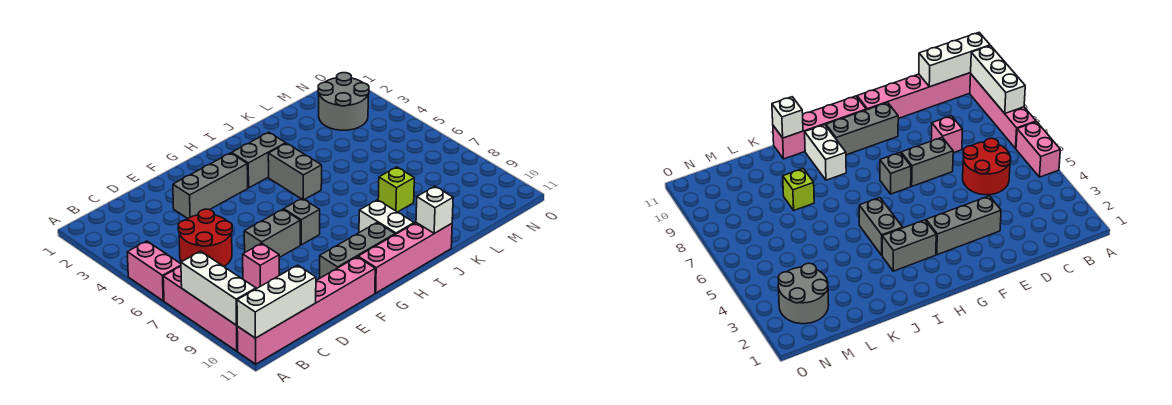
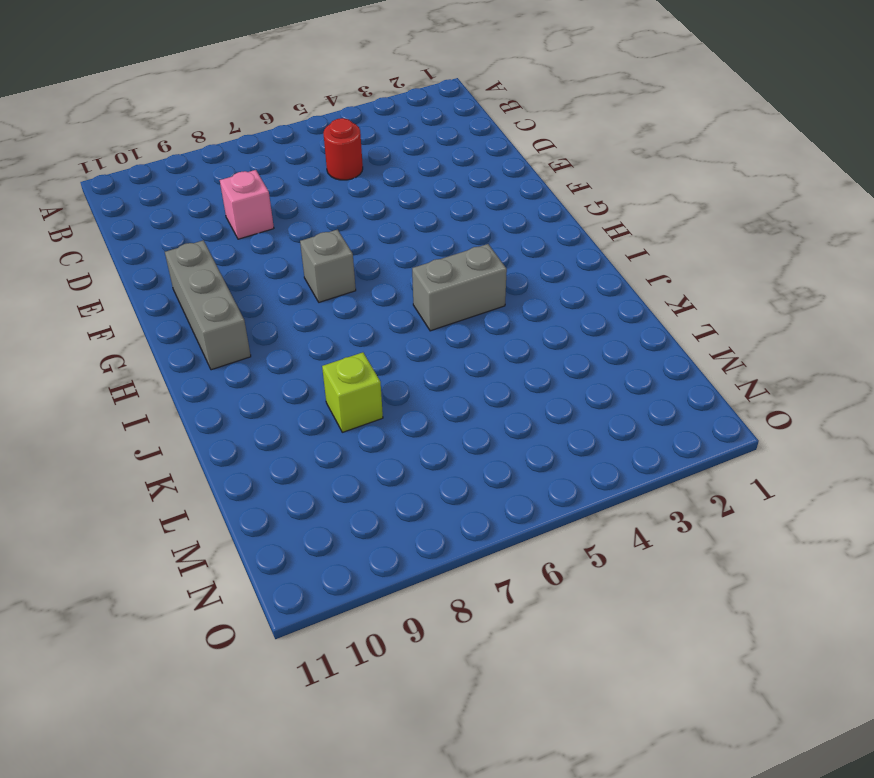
red 1x1 round brick [323,118,363,180] -> red 2x2 round brick [178,209,232,267]
none -> pink 1x2 brick [127,241,181,301]
none -> pink 1x4 brick [163,266,238,351]
none -> pink 1x6 brick [237,257,375,364]

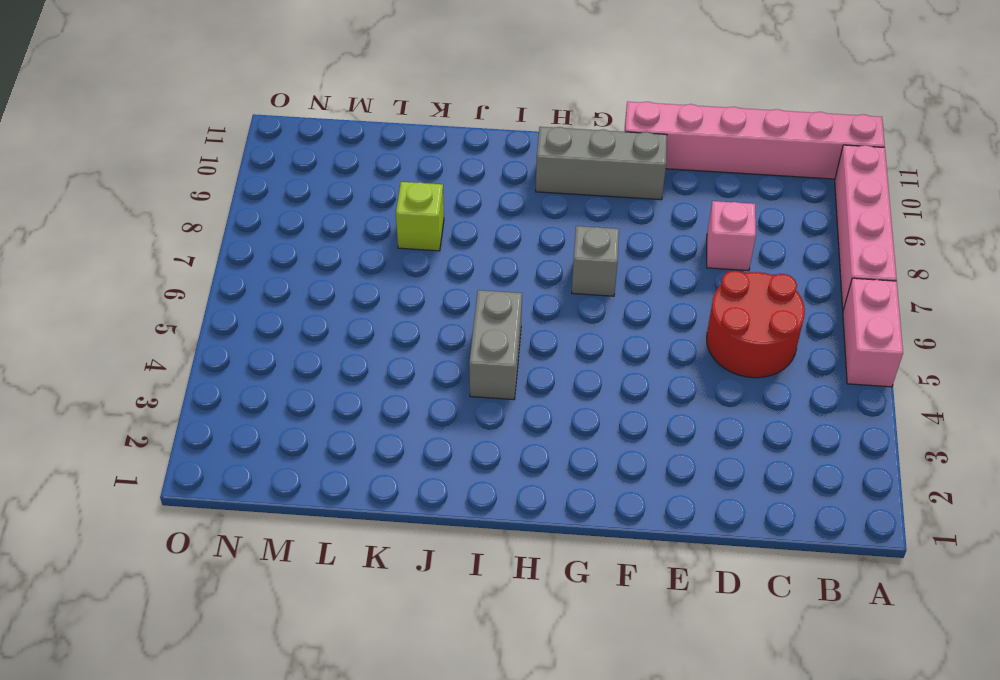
none -> grey 1x3 brick [173,153,248,219]
none -> grey 1x2 brick [244,209,300,258]
none -> pink 1x4 brick [358,223,452,293]

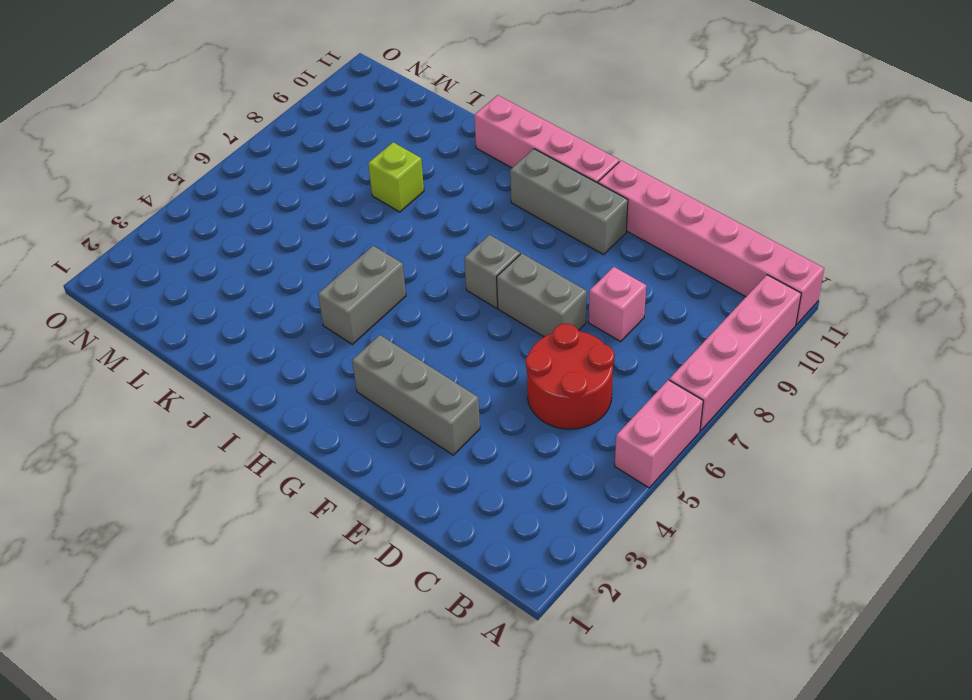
none -> grey 1x2 brick [232,132,286,188]
none -> white 1x2 brick [359,200,414,234]
none -> grey 2x2 round brick [318,73,369,130]

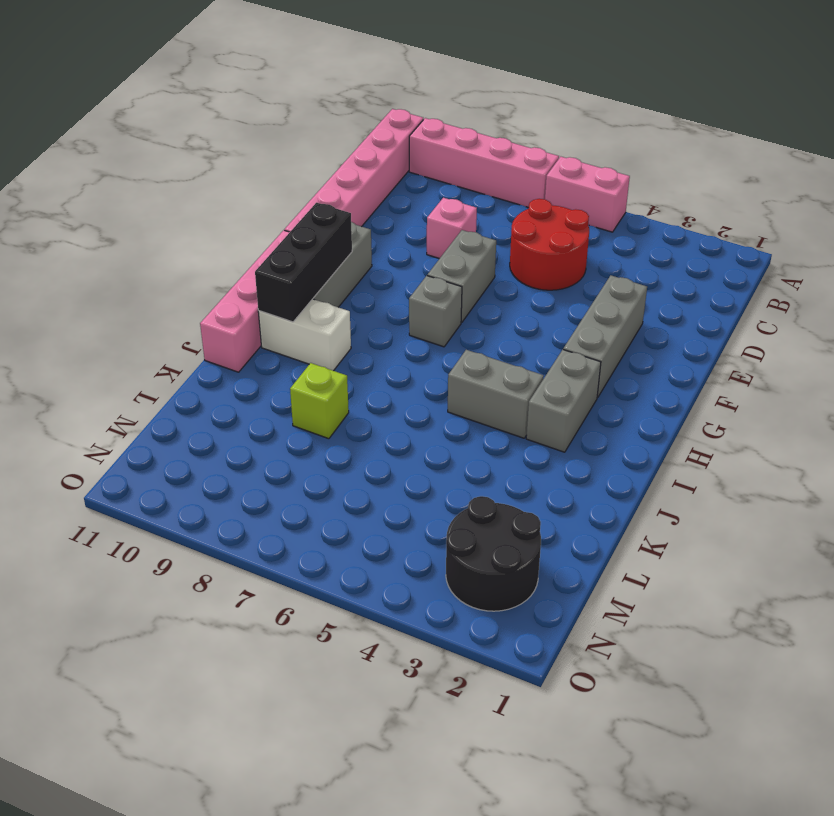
black 1x3 brick [255,203,352,322] -> none
black 2x2 round brick [446,496,541,611] -> grey 2x2 round brick [318,73,369,130]
none -> white 1x3 brick [181,251,256,325]
none -> white 1x3 brick [237,265,316,338]
none -> white 1x1 brick [416,186,453,233]

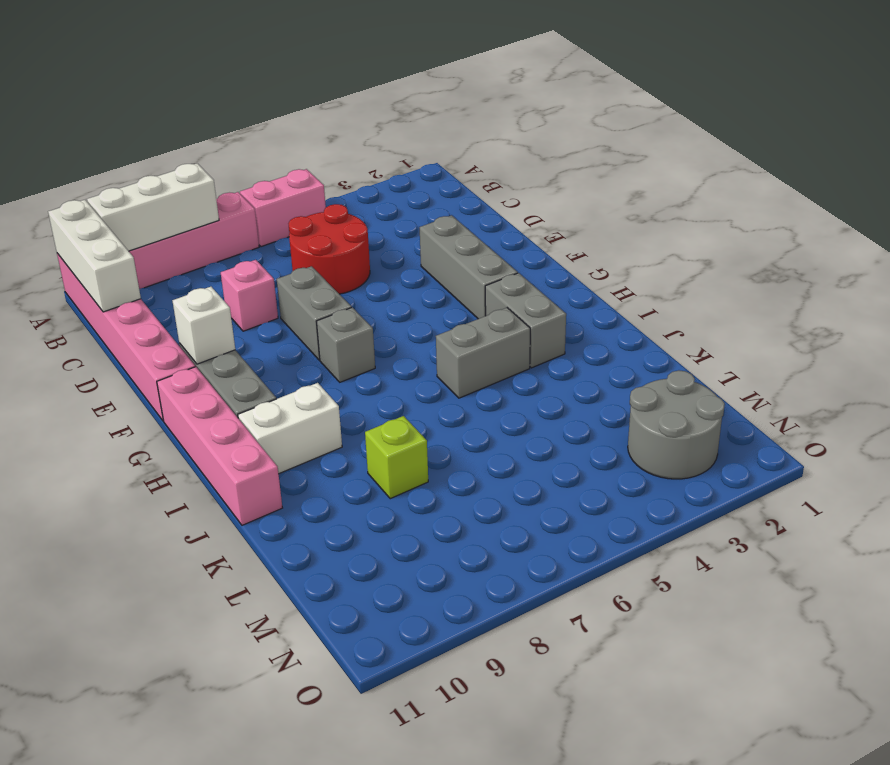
white 1x1 brick [173,287,235,364] -> white 1x1 brick moved to [416,186,453,233]

